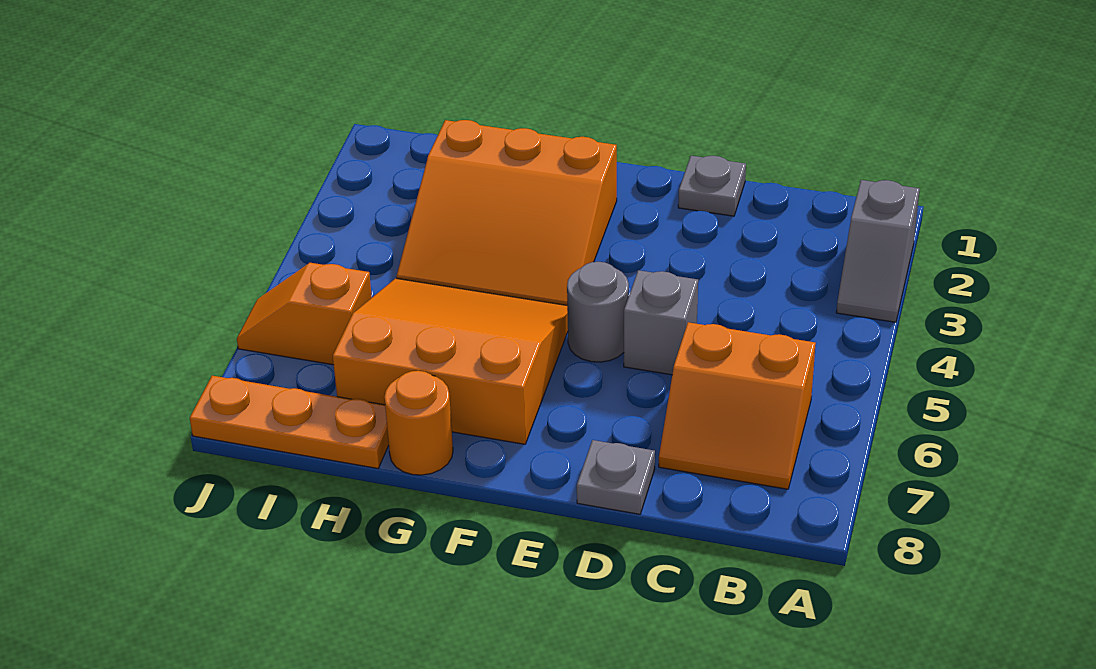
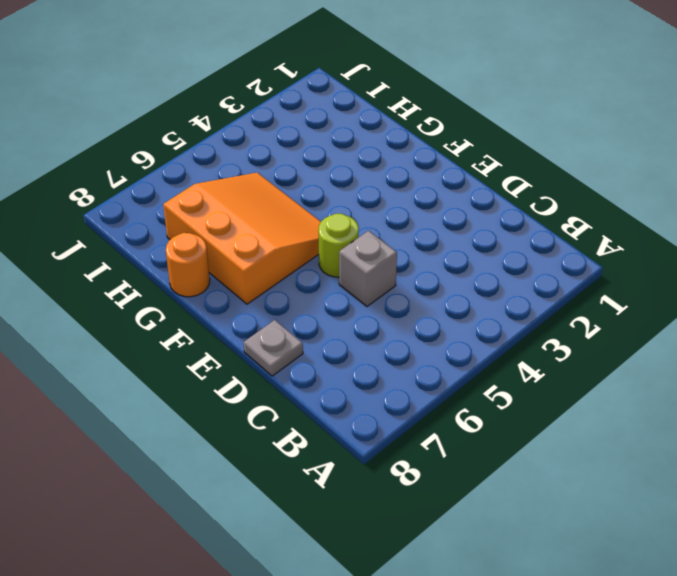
lime 1x1 round brick [318,214,359,277] -> grey 1x1 round brick [567,262,629,362]
none -> grey 1x2 slope [836,180,920,322]
none -> orange 2x2 slope [659,322,816,489]

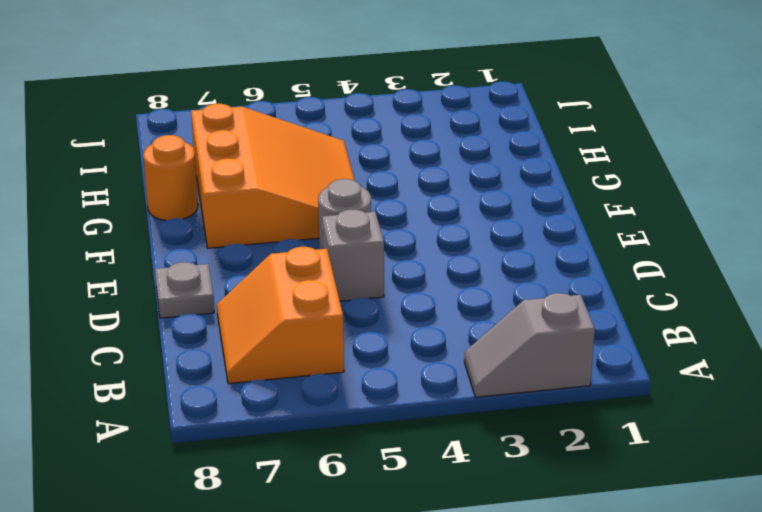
none -> grey 1x1 plate [678,156,746,216]
none -> orange 3x3 slope [396,120,617,305]

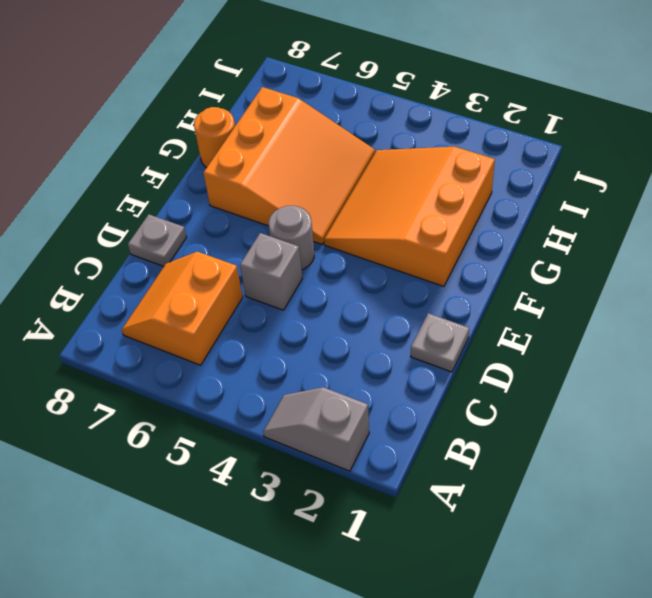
none -> orange 1x3 plate [190,376,389,468]
none -> orange 1x2 slope [237,263,372,365]

